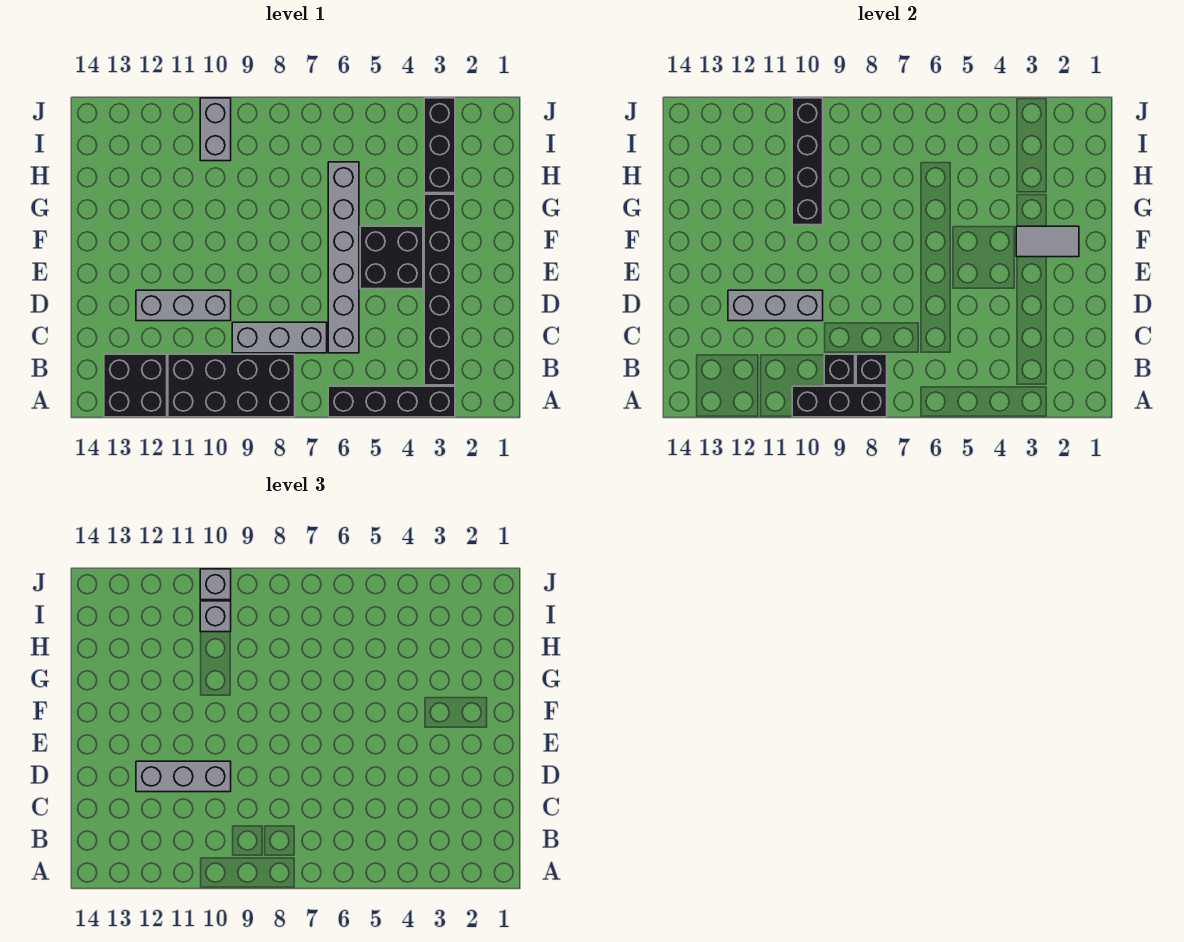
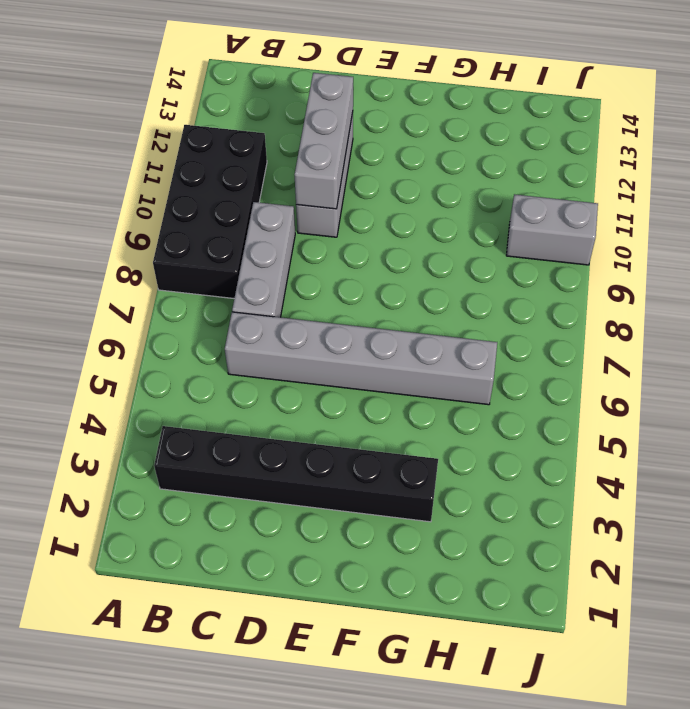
none -> black 1x4 brick [328,386,455,417]
none -> black 2x2 brick [104,354,167,417]
none -> black 2x2 brick [360,226,423,289]

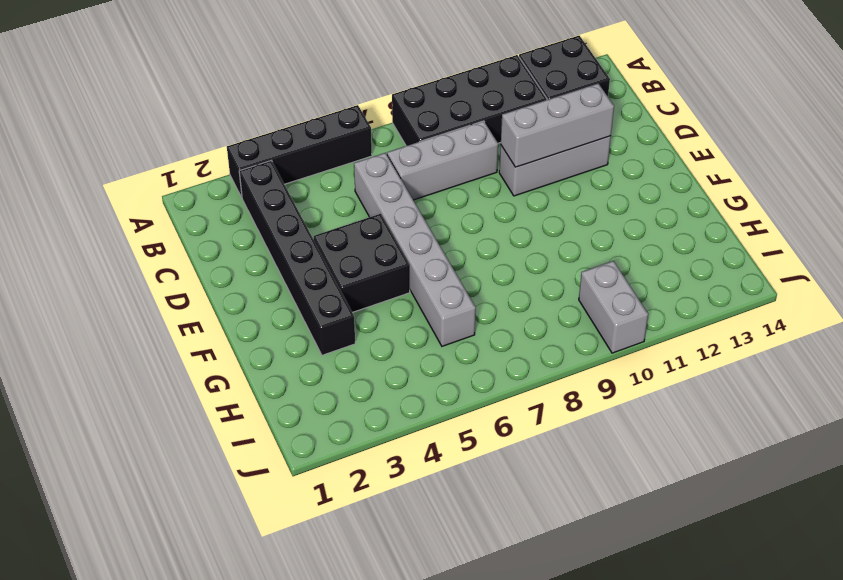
none -> black 1x3 brick [424,98,455,193]
none -> black 1x3 brick [792,386,887,417]
none -> black 1x1 brick [856,354,887,385]

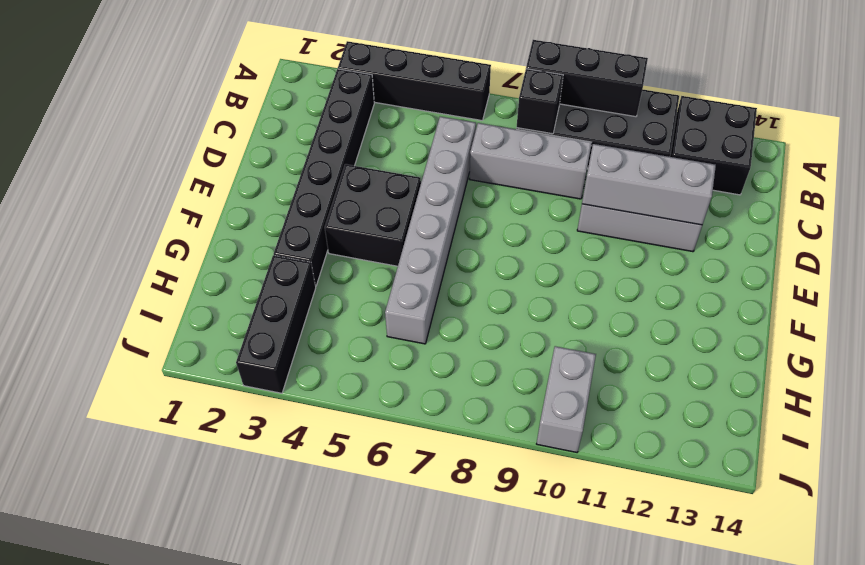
none -> black 1x1 brick [824,354,855,385]
none -> grey 1x2 tile [1016,226,1079,257]
none -> black 1x4 brick [792,98,823,225]

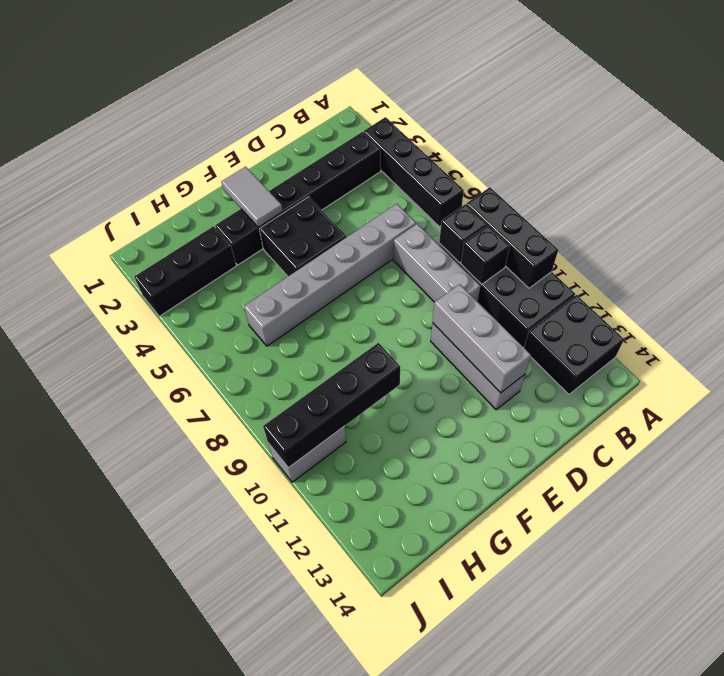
none -> grey 1x3 brick [136,761,231,792]
none -> grey 1x1 brick [200,601,231,632]
none -> grey 1x1 brick [200,569,231,600]

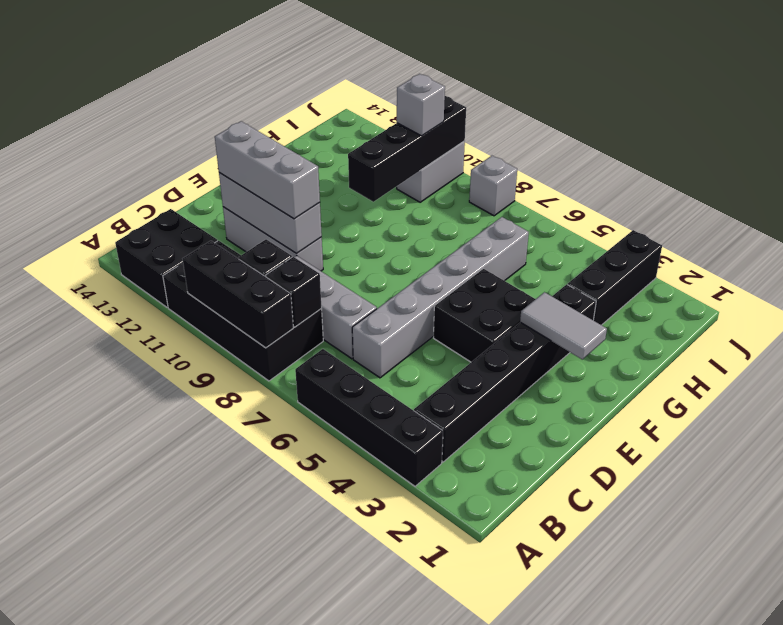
grey 1x1 brick [469,156,517,216] -> grey 1x1 brick moved to [200,569,231,600]

